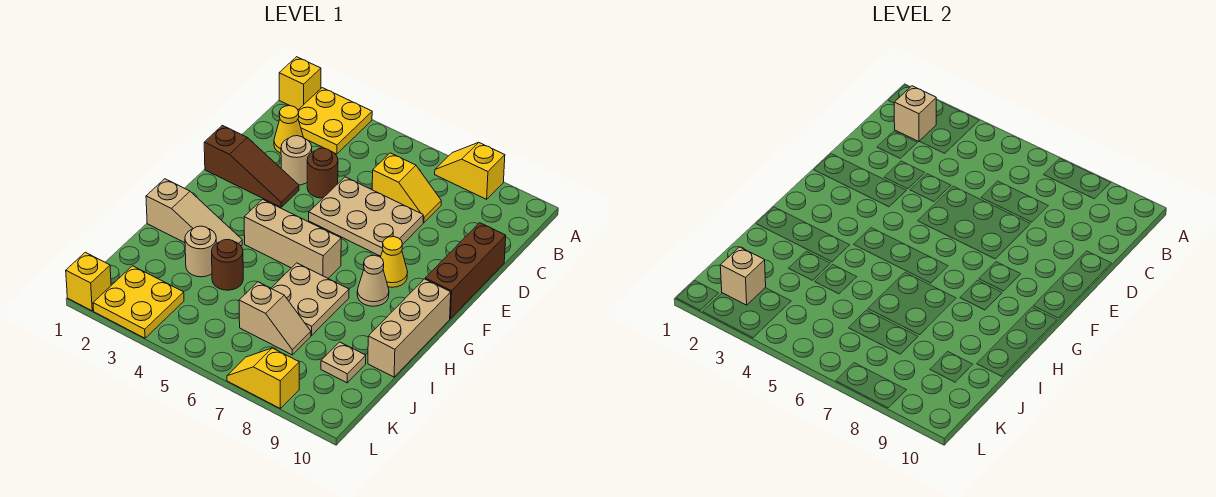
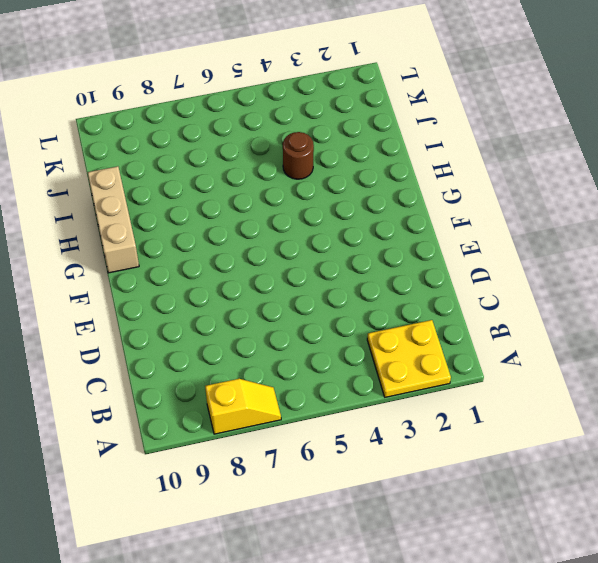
none -> yellow 1x1 brick [279,57,321,110]
none -> yellow 1x1 cone [274,106,303,153]
none -> yellow 1x2 slope [372,153,441,223]

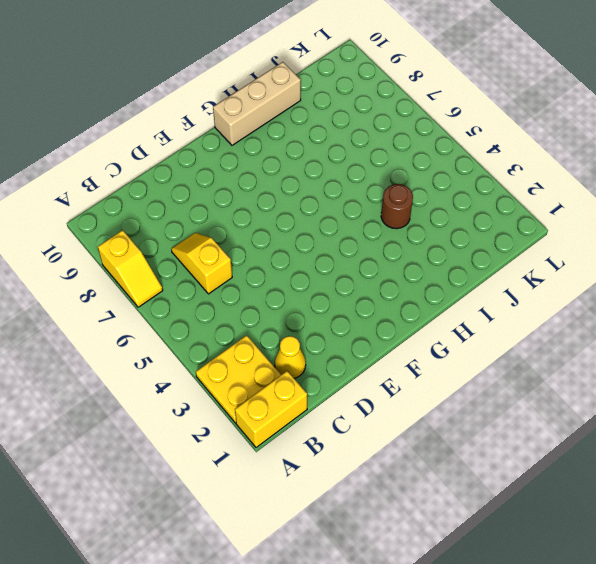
yellow 1x2 brick [235,371,307,448] -> yellow 1x1 brick [279,57,321,110]
none -> tan 1x1 round brick [281,136,312,185]
none -> brown 1x1 round brick [307,148,338,198]
none -> tan 2x3 plate [309,177,423,256]

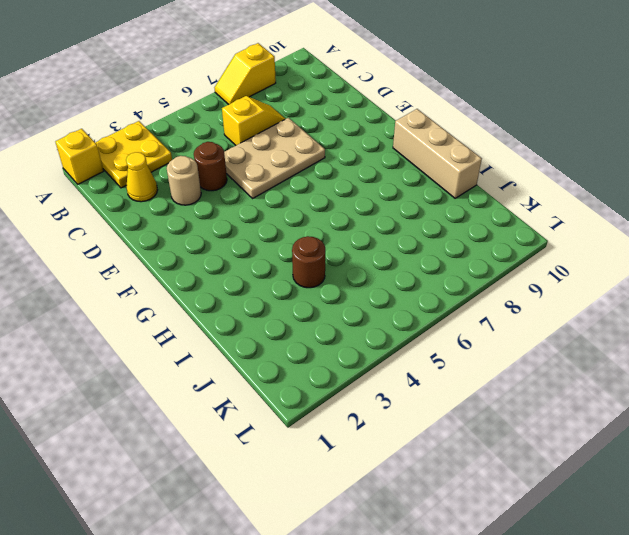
none -> brown 1x3 brick [425,223,506,319]
none -> brown 1x3 slope [204,126,299,207]
none -> yellow 1x1 cone [381,237,407,287]

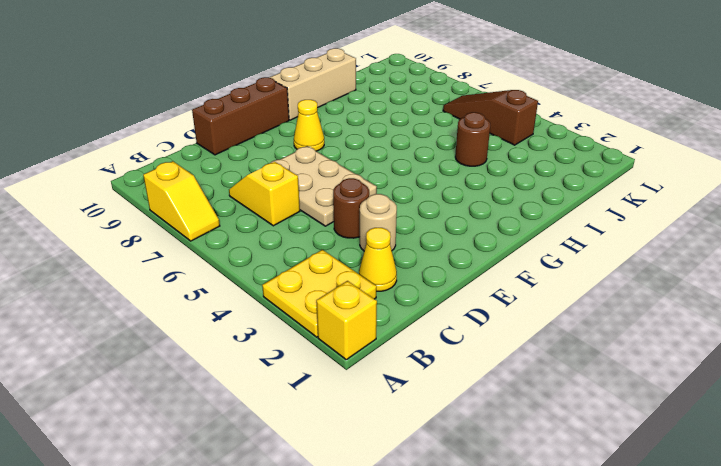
brown 1x3 slope [443,90,538,145] -> brown 1x3 slope moved to [204,126,299,207]
none -> tan 1x3 brick [244,199,341,278]
none -> tan 1x1 cone [357,255,389,306]
none -> tan 1x3 slope [146,179,242,246]

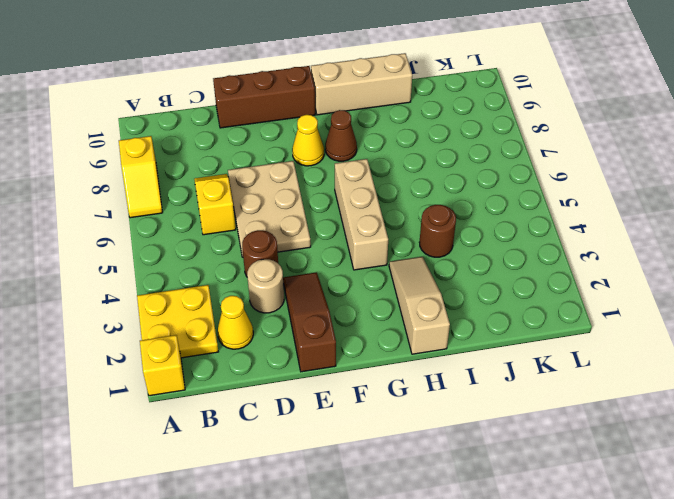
brown 1x1 cone [325,110,357,161] -> tan 1x1 cone [357,255,389,306]
none -> tan 2x2 plate [271,263,349,335]
none -> tan 1x1 round brick [185,226,216,277]
none -> tan 1x2 slope [239,282,311,355]

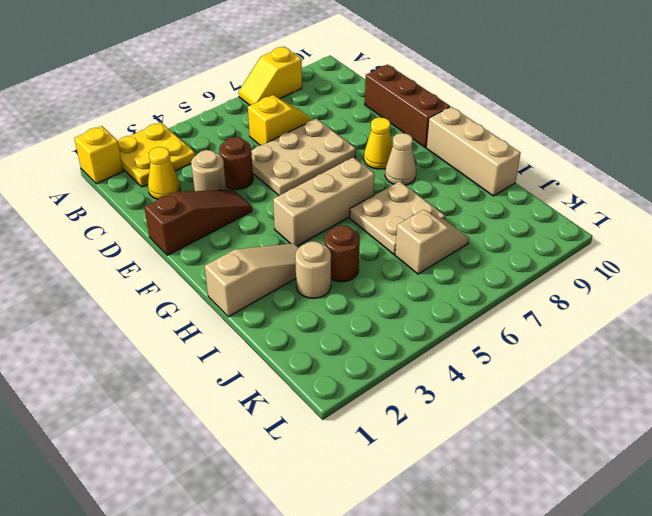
none -> tan 1x1 plate [321,342,366,383]
none -> yellow 2x2 plate [93,266,184,338]
none -> yellow 1x1 brick [66,252,111,311]

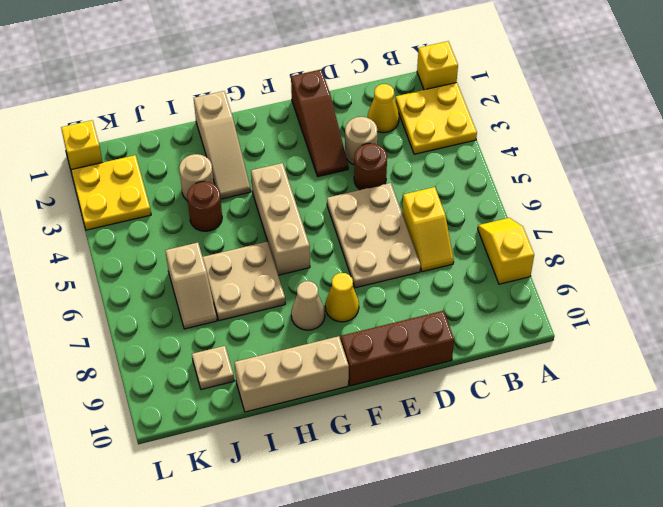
none -> yellow 1x2 slope [227,348,299,409]
none -> tan 1x1 brick [894,86,936,141]
none -> tan 1x1 brick [720,247,766,305]

